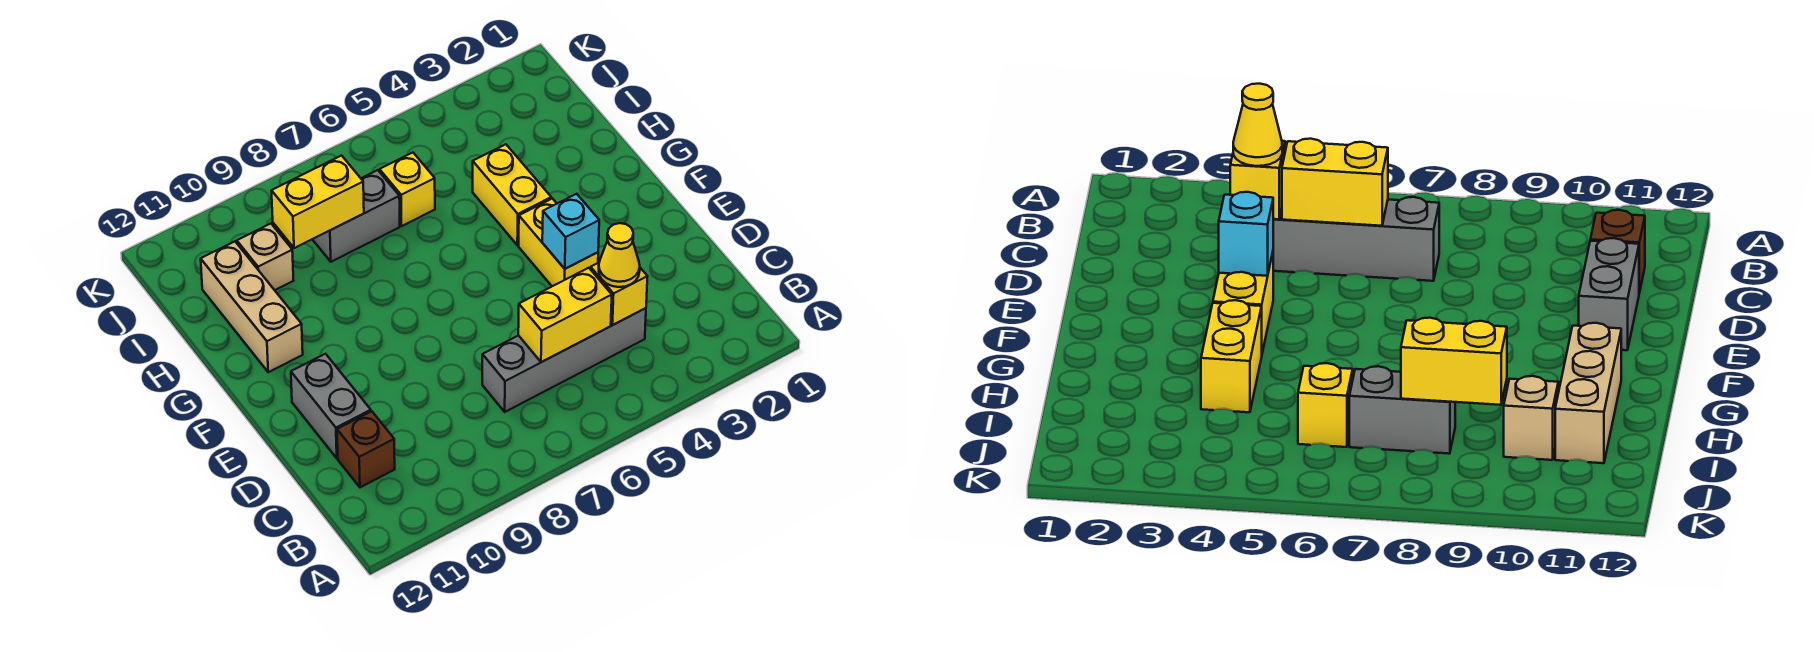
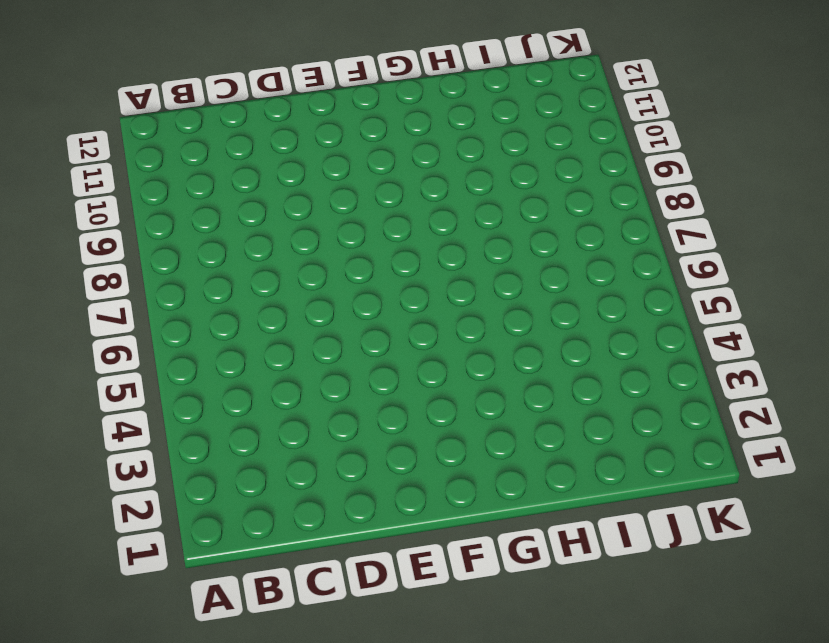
none -> grey 1x4 brick [482,308,646,412]
none -> brown 1x1 brick [337,411,395,487]
none -> grey 1x2 brick [291,354,371,458]

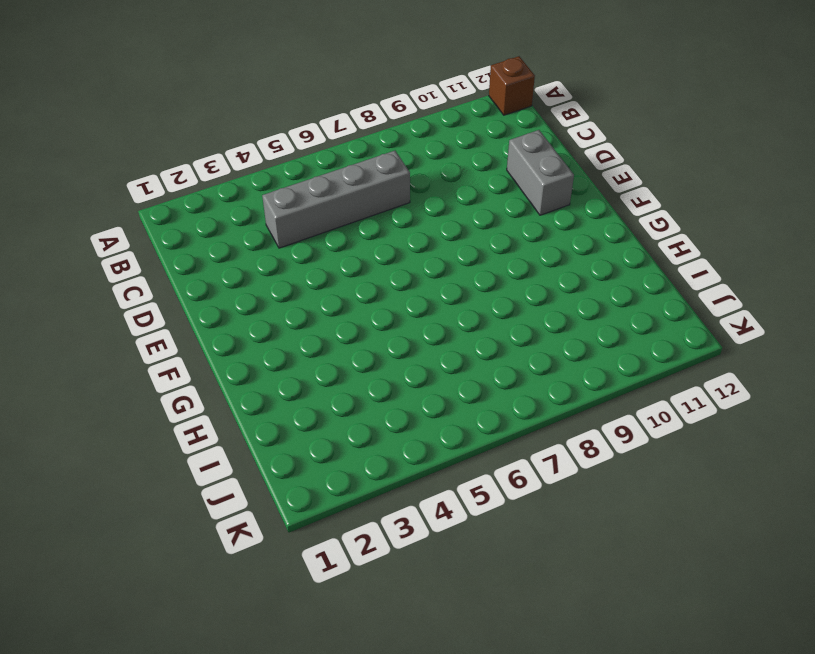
brown 1x1 brick [489,56,535,115] -> brown 1x1 brick moved to [337,411,395,487]
none -> yellow 1x2 brick [519,199,598,286]
none -> yellow 1x2 brick [473,144,551,245]
none -> tan 1x3 brick [201,242,303,372]

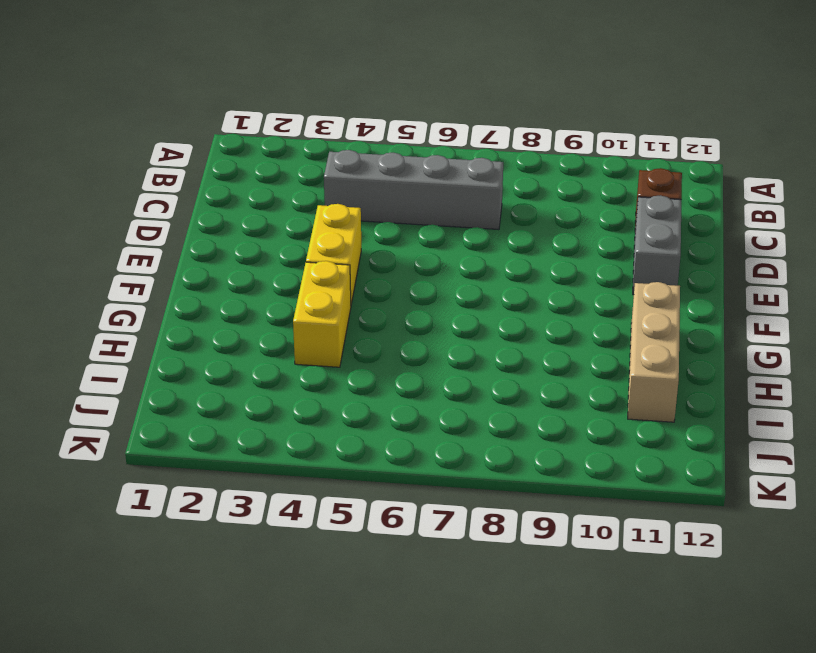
none -> yellow 1x1 brick [380,153,435,226]
none -> grey 1x2 brick [312,170,400,262]
none -> tan 1x1 brick [237,224,294,290]

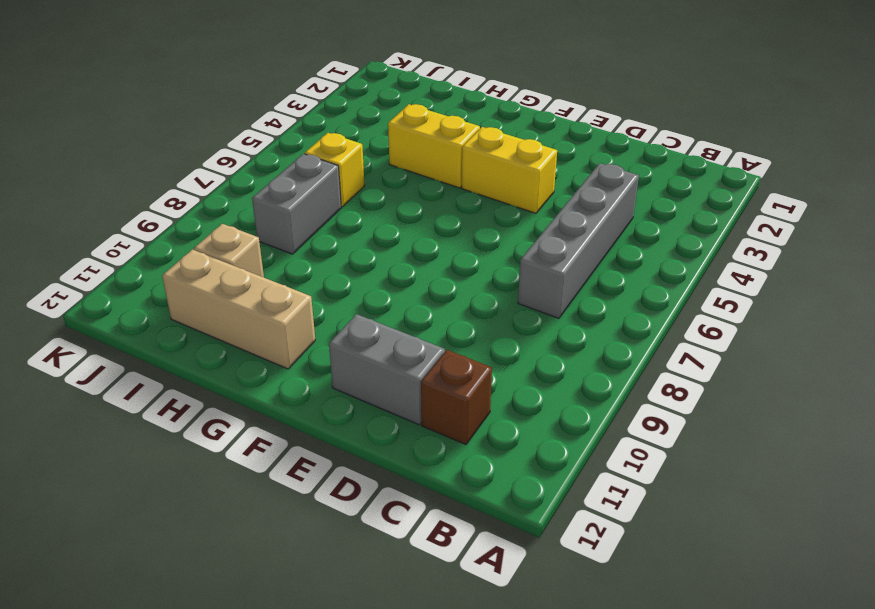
none -> yellow 1x1 brick [591,263,648,325]
none -> yellow 1x2 brick [518,268,612,362]
none -> cyan 1x1 brick [542,194,599,269]

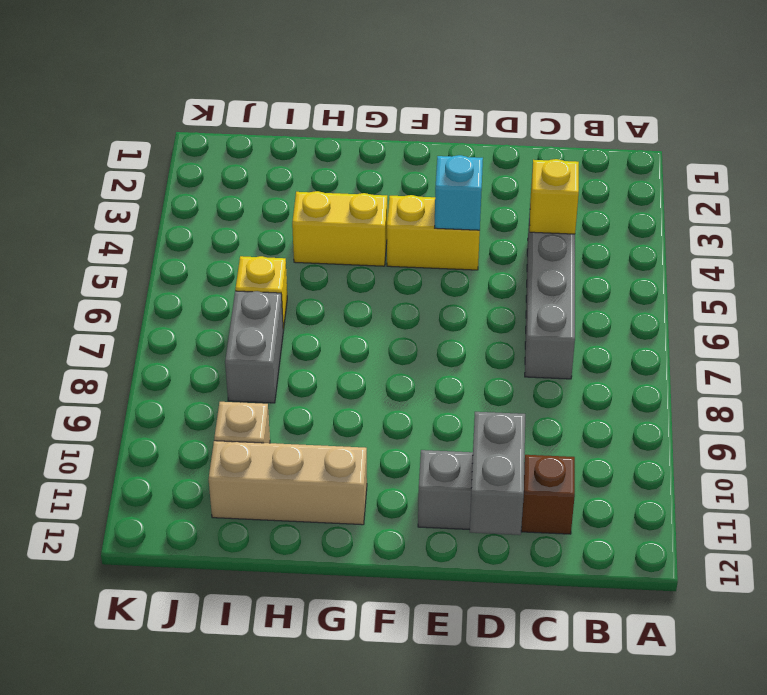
grey 1x2 brick [470,412,525,535] -> none
none -> yellow 1x2 brick [518,268,612,362]
none -> yellow 1x2 brick [272,156,364,248]
none -> yellow 1x1 cone [599,223,640,287]

